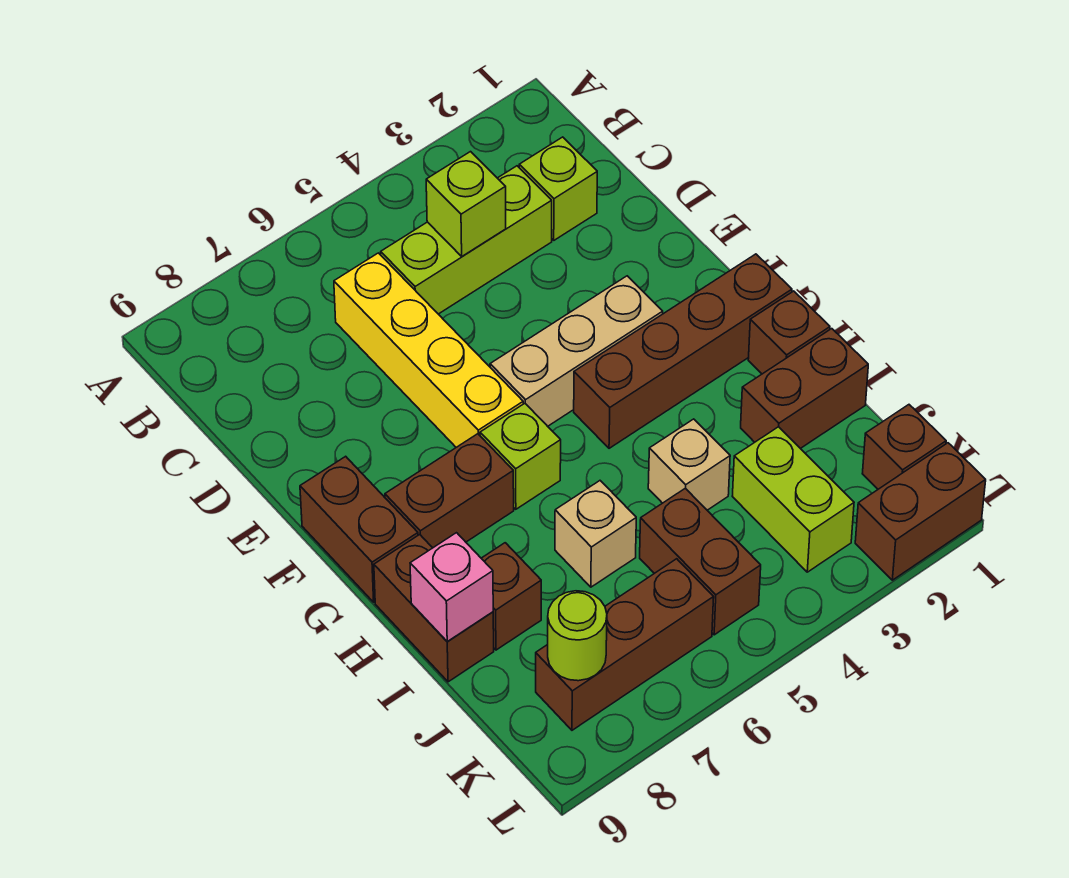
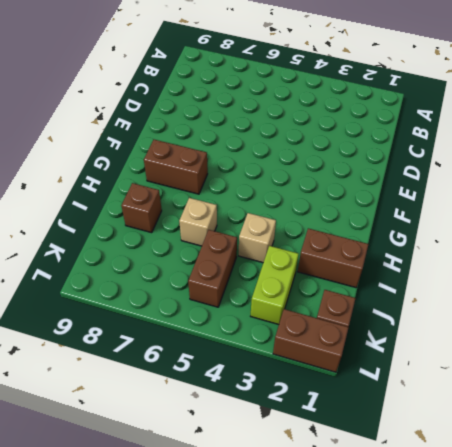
none -> lime 1x1 brick [519,137,597,240]
none -> lime 1x3 brick [381,166,552,314]
none -> yellow 1x4 brick [334,253,523,447]

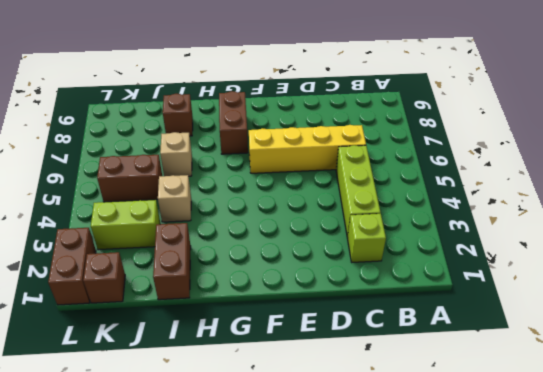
none -> tan 1x3 brick [490,276,663,426]
none -> brown 1x2 brick [300,456,418,602]
none -> brown 1x4 brick [574,254,792,448]

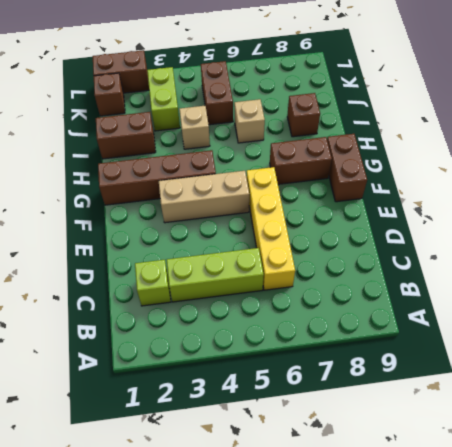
none -> lime 1x1 brick [480,403,561,509]
none -> brown 1x1 brick [748,291,830,374]
none -> brown 1x2 brick [374,535,494,682]

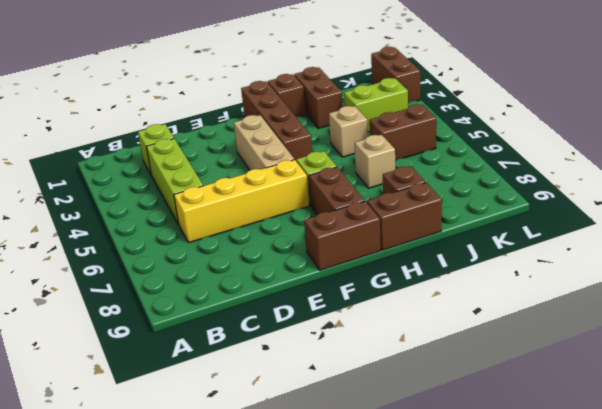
none -> brown 1x1 brick [862,405,946,489]
none -> brown 1x3 brick [536,559,714,730]
none -> lime 1x1 brick [426,152,506,256]

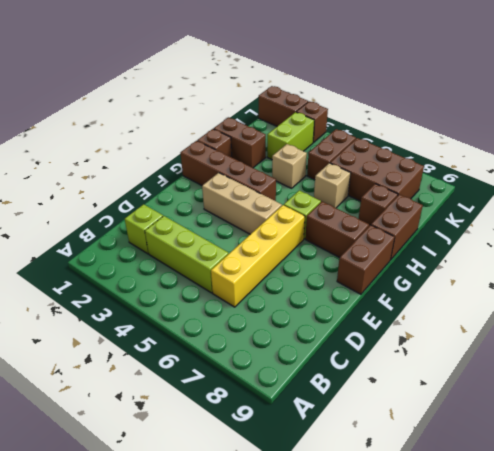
brown 2x3 brick [330,138,424,201] -> brown 1x3 brick [536,559,714,730]
brown 1x1 brick [297,101,328,142] -> brown 1x1 brick moved to [862,405,946,489]
none -> lime 1x1 brick [426,152,506,256]
none -> pink 1x1 brick [410,533,493,641]
none -> lime 1x1 round brick [548,591,607,681]

